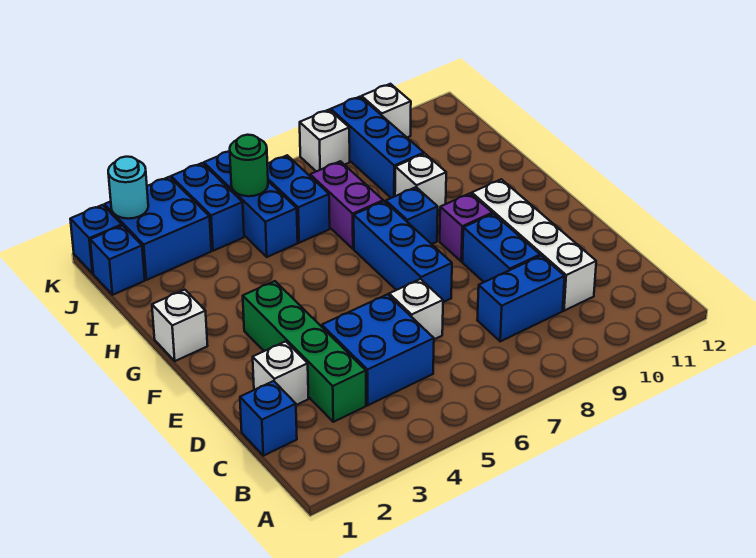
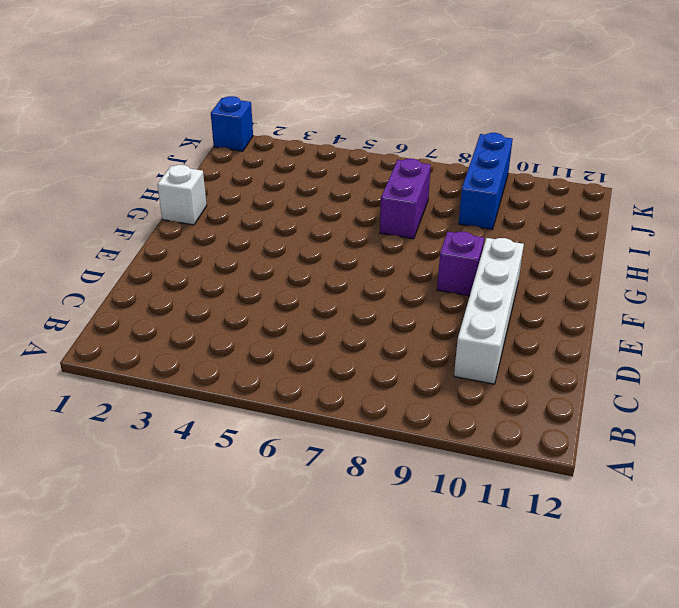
none -> blue 1x1 brick [240,381,297,456]
none -> green 1x4 brick [243,281,366,422]
none -> blue 2x2 brick [322,294,434,405]

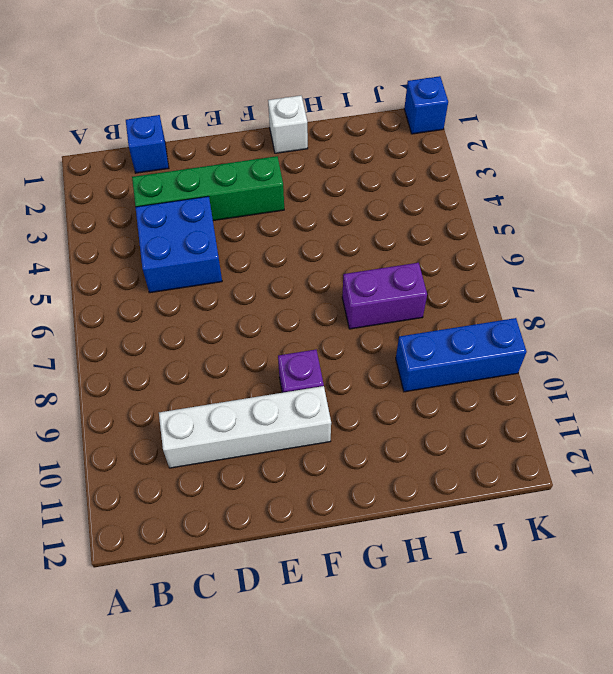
none -> blue 1x2 brick [477,256,565,341]
none -> white 1x1 brick [253,341,308,405]
none -> white 1x1 brick [389,279,443,339]

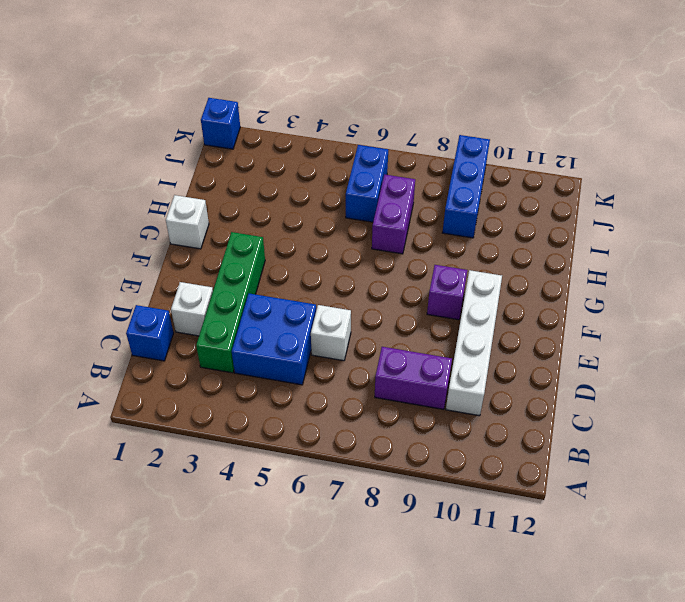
purple 1x2 brick [375,347,452,409] -> blue 1x2 brick [477,256,565,341]
none -> blue 1x2 brick [462,214,540,282]
none -> blue 1x3 brick [354,201,452,302]
none -> blue 1x1 brick [386,187,438,244]

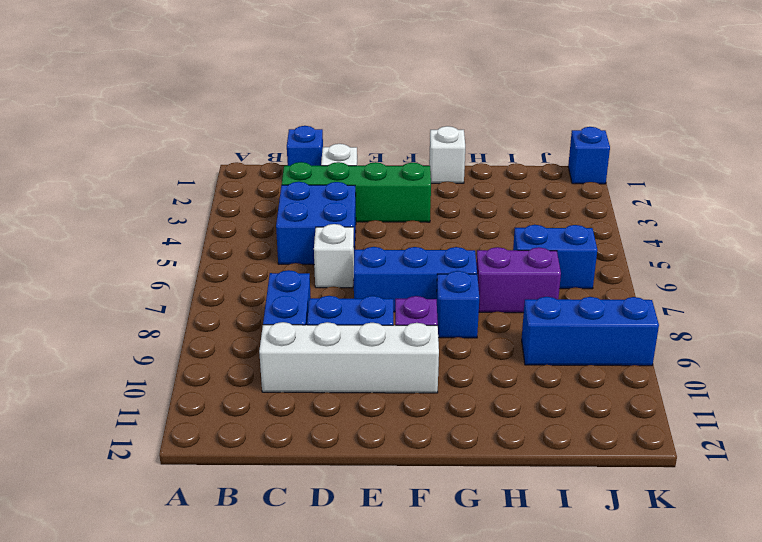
none -> white 1x1 brick [395,154,446,211]
none -> blue 1x3 brick [204,152,298,257]
none -> blue 1x1 brick [90,226,145,295]

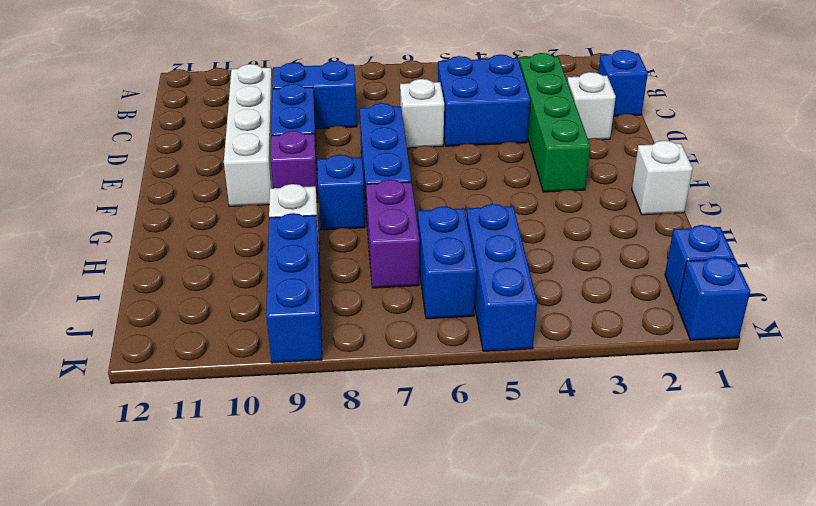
none -> blue 2x2 brick [104,177,211,280]
none -> blue 1x2 brick [171,163,244,251]
none -> white 1x1 brick [300,110,350,171]

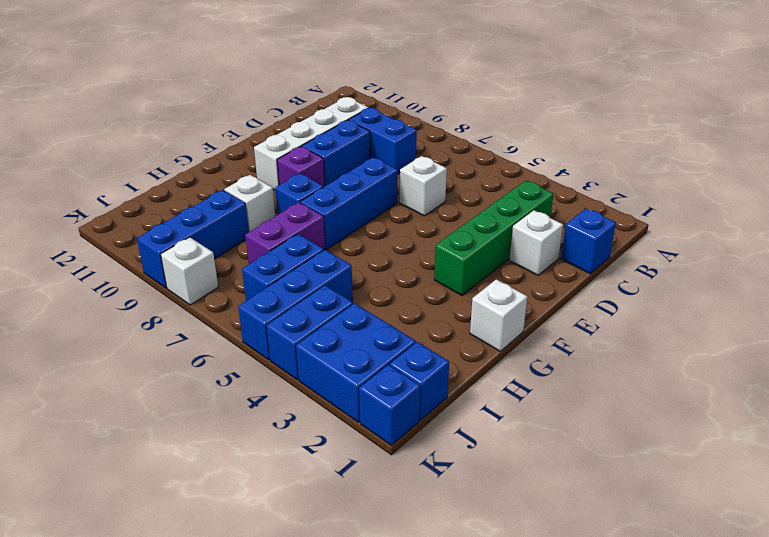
none -> blue 2x2 brick [322,294,434,405]
none -> white 1x1 brick [362,84,411,137]
none -> green 1x1 round brick [229,135,268,196]

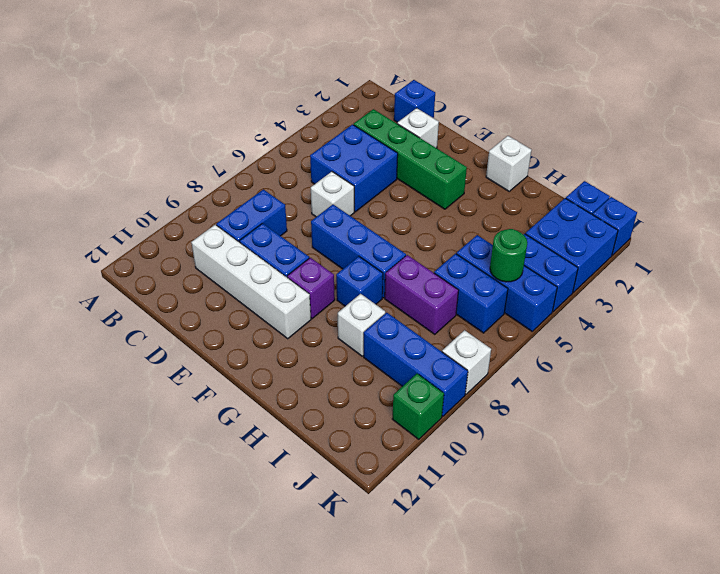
green 1x1 brick [392,374,444,439] -> white 1x1 brick [362,84,411,137]
none -> cyan 1x1 round brick [108,157,148,219]

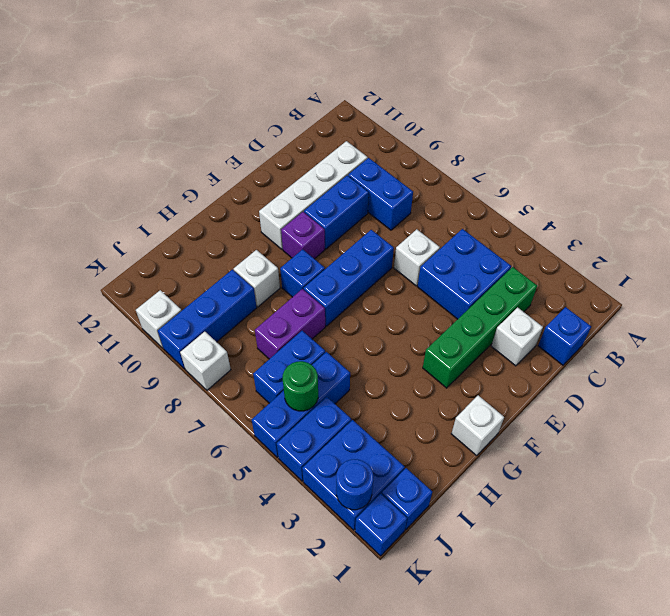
blue 1x1 round brick [336,459,373,510] -> cyan 1x1 round brick [108,157,148,219]

